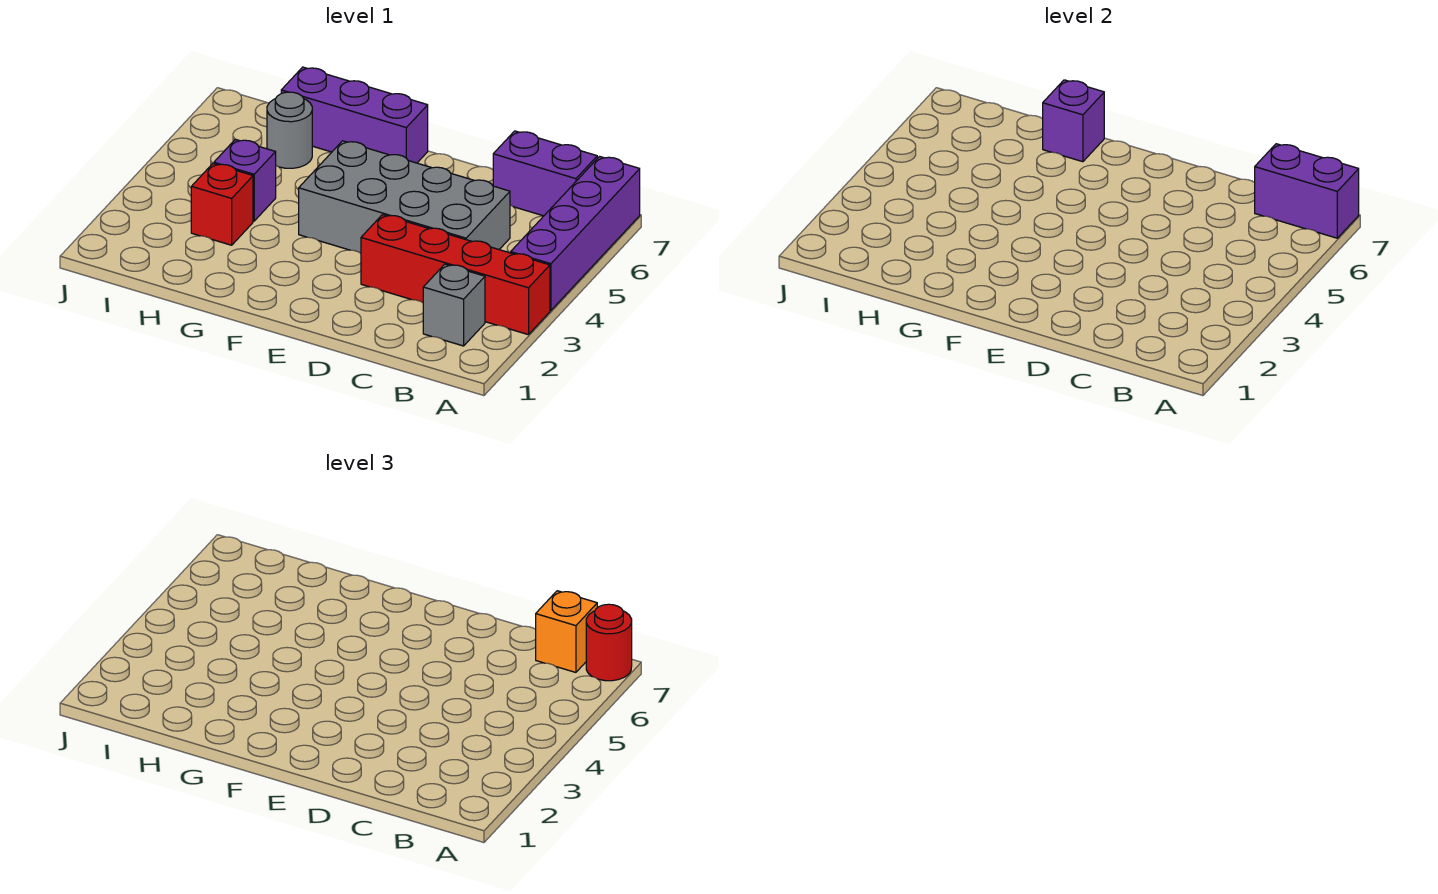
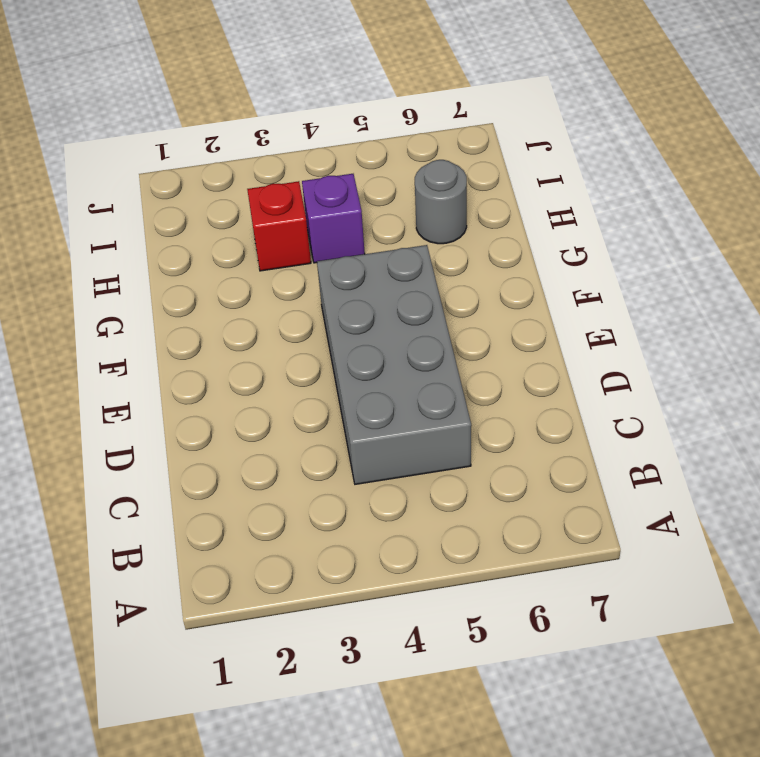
none -> red 1x4 brick [361,215,550,335]
none -> purple 1x4 brick [511,157,640,311]
none -> grey 1x1 brick [423,264,485,346]

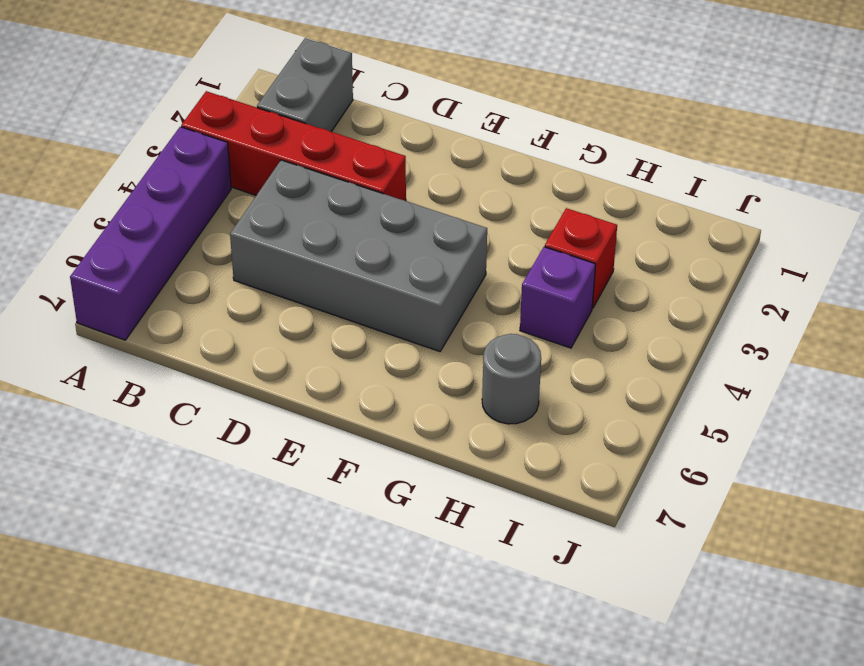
grey 1x2 brick [257,38,353,132] -> grey 1x1 brick [423,264,485,346]
none -> purple 1x2 brick [493,131,597,216]
none -> purple 1x3 brick [281,67,428,163]
none -> purple 1x2 brick [1255,144,1359,238]

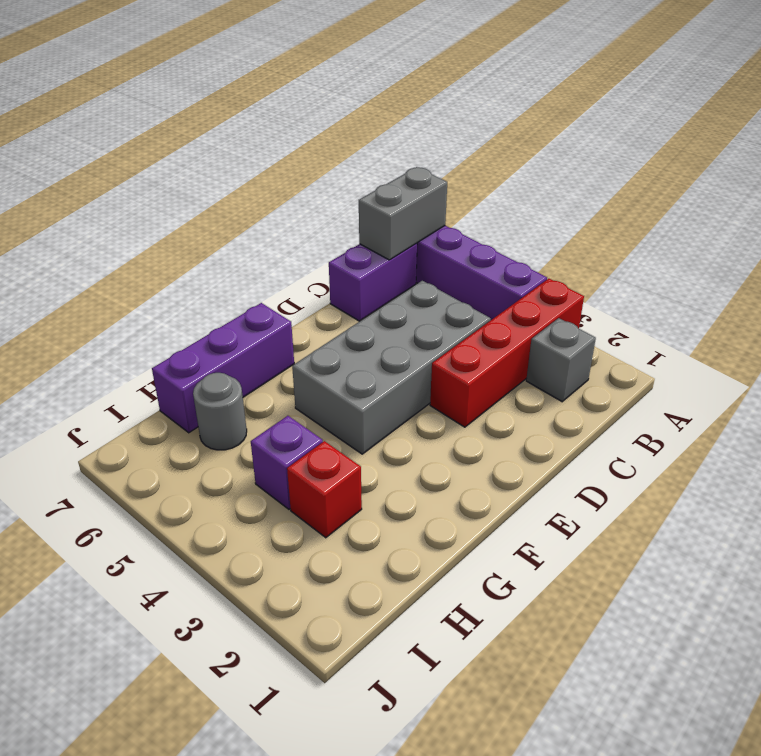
grey 1x2 brick [359,167,447,260] -> purple 1x2 brick [1255,144,1359,238]
none -> purple 1x1 brick [1043,80,1104,162]
none -> red 1x1 round brick [586,604,632,681]
none -> orange 1x1 brick [536,591,597,672]

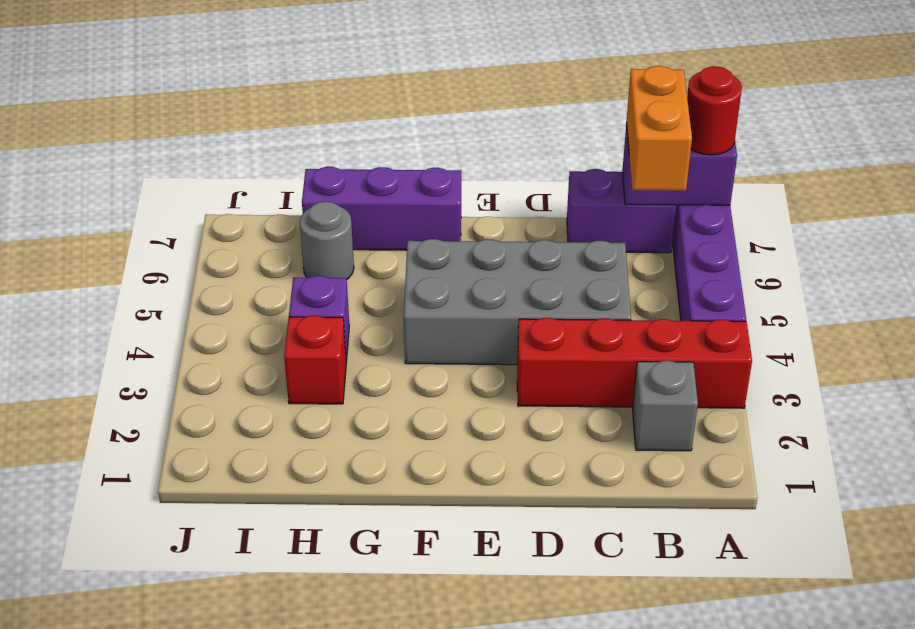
orange 1x2 brick [626,66,692,191] -> orange 1x1 brick [536,591,597,672]
none -> purple 1x1 brick [1043,80,1104,162]

